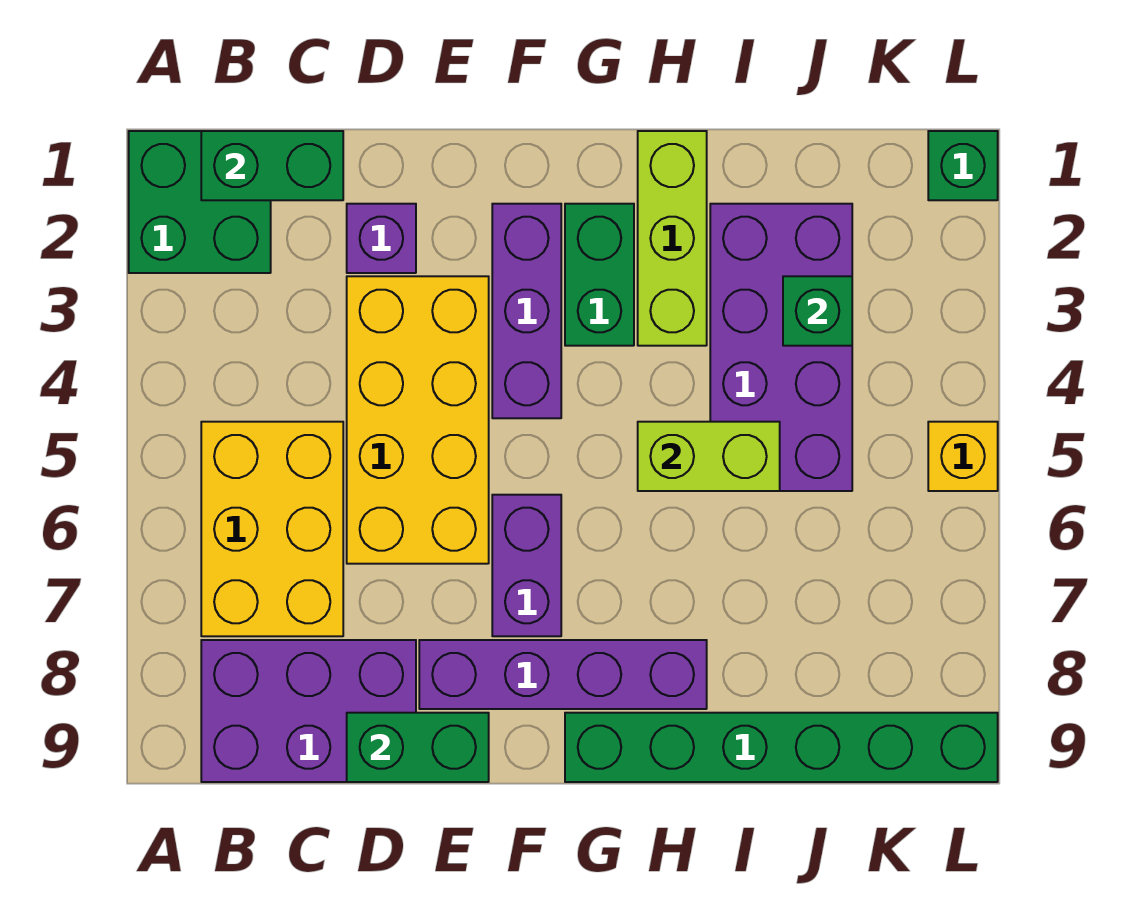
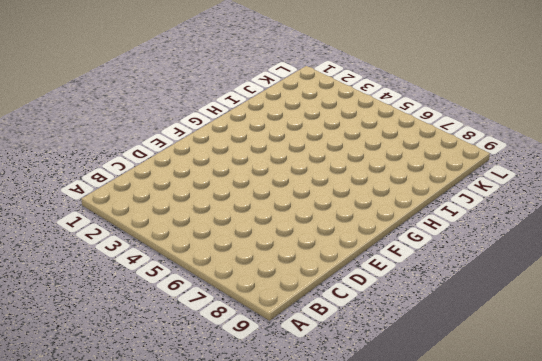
none -> green 2x2 brick [129,131,271,273]
none -> yellow 2x3 brick [201,422,343,636]
none -> purple 2x3 brick [201,640,416,782]

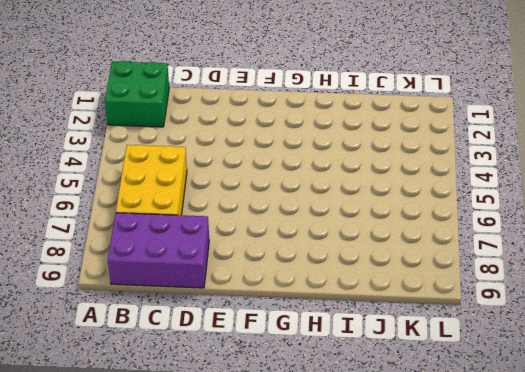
none -> purple 1x1 brick [347,204,416,273]
none -> yellow 2x4 brick [347,276,489,564]
none -> purple 1x4 brick [419,640,707,709]

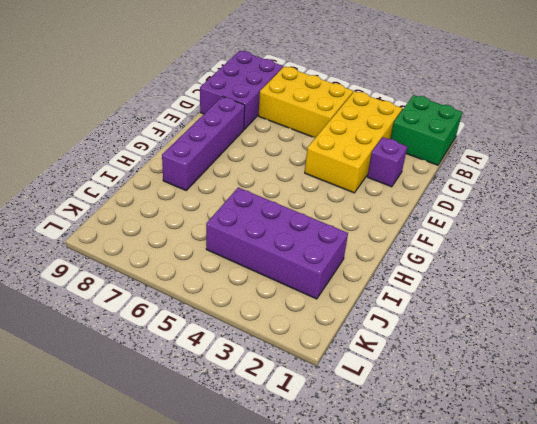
yellow 2x4 brick [305,91,402,193] -> yellow 2x4 brick turned to [347,276,489,564]
none -> purple 1x3 brick [492,204,561,418]
none -> purple 1x2 brick [492,495,561,636]
none -> green 1x2 brick [565,204,634,346]

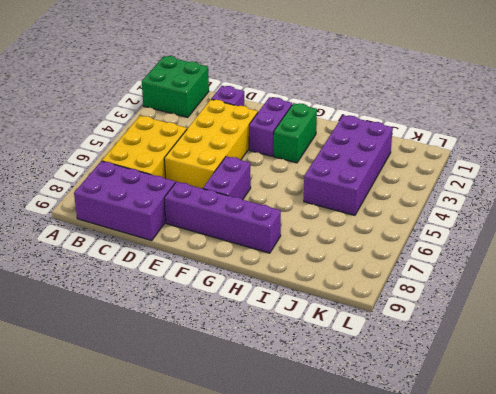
purple 1x2 brick [249,97,292,156] -> purple 1x3 brick [492,204,561,418]
none -> green 1x6 brick [565,713,998,782]
none -> lime 1x3 brick [638,131,707,346]
none -> green 1x1 brick [928,131,998,200]

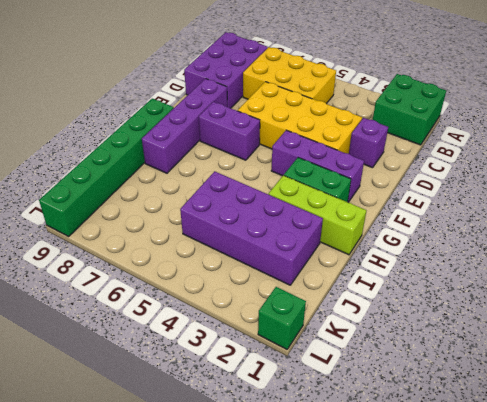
none -> yellow 1x1 brick [928,422,998,491]
none -> green 1x2 brick [201,131,343,200]
none -> green 1x2 brick [347,713,489,782]

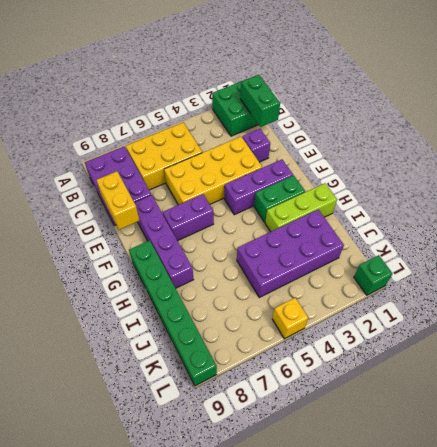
yellow 1x2 brick [96,171,140,230] -> green 1x2 brick [347,713,489,782]
none -> lime 1x2 brick [638,422,780,491]
none -> green 1x1 brick [783,276,852,346]

